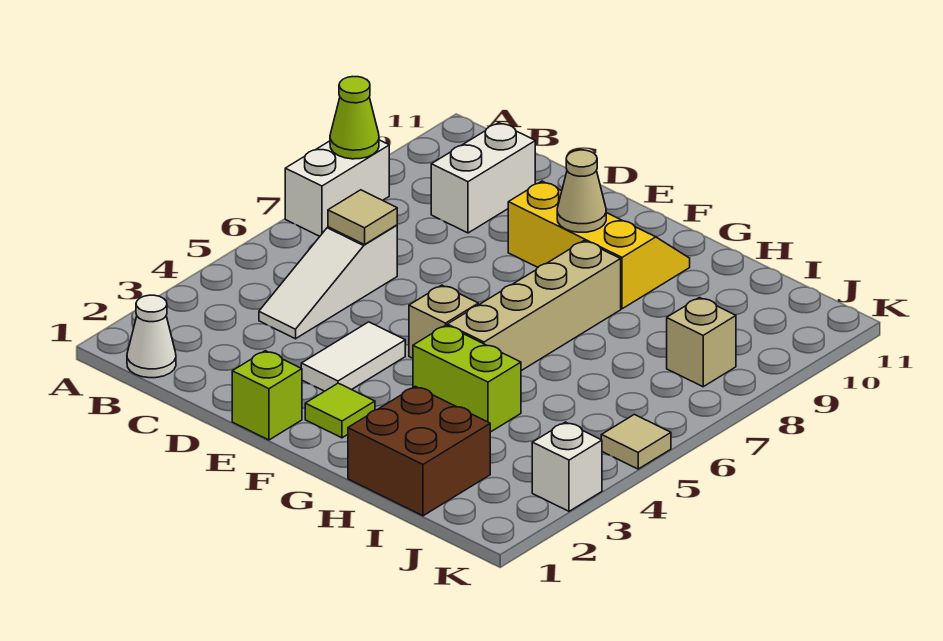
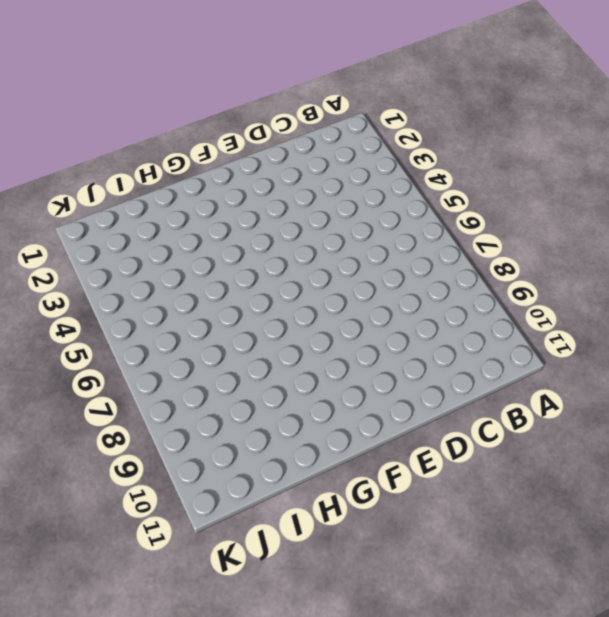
none -> white 1x2 brick [285,140,389,236]
none -> white 1x1 cone [127,295,176,378]
none -> white 1x3 slope [259,225,397,339]

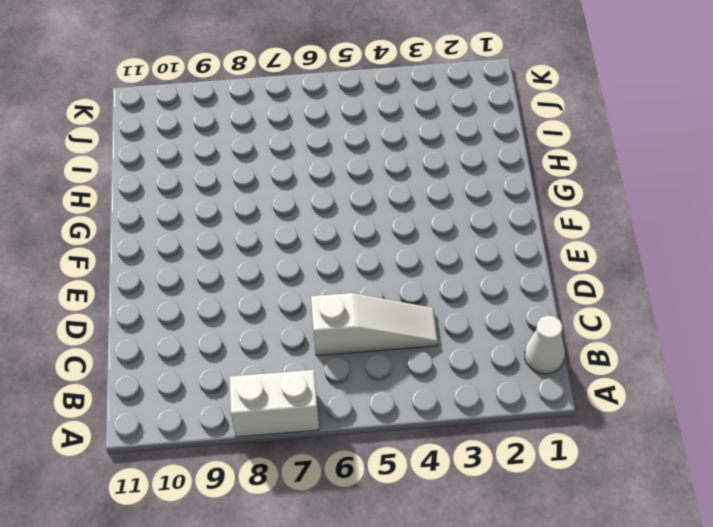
none -> white 1x2 brick [431,123,535,233]
none -> lime 1x1 brick [232,351,302,440]
none -> white 1x2 tile [301,322,405,391]

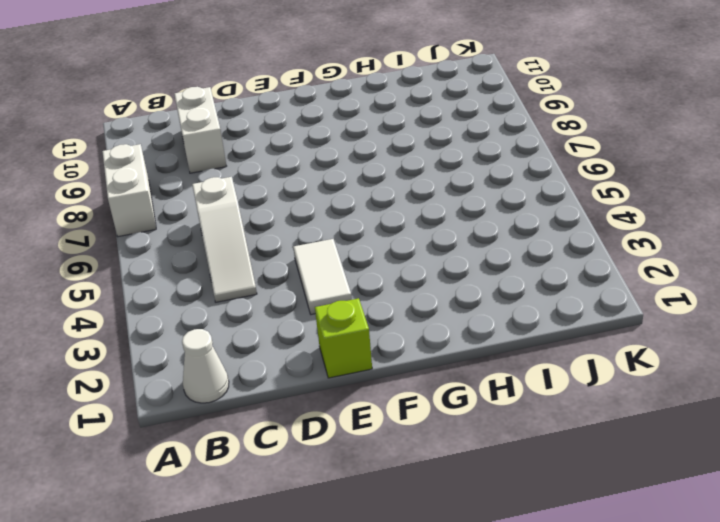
none -> yellow 2x3 slope [508,181,690,309]
none -> lime 1x1 tile [305,383,375,438]
none -> tan 1x1 brick [409,285,478,358]

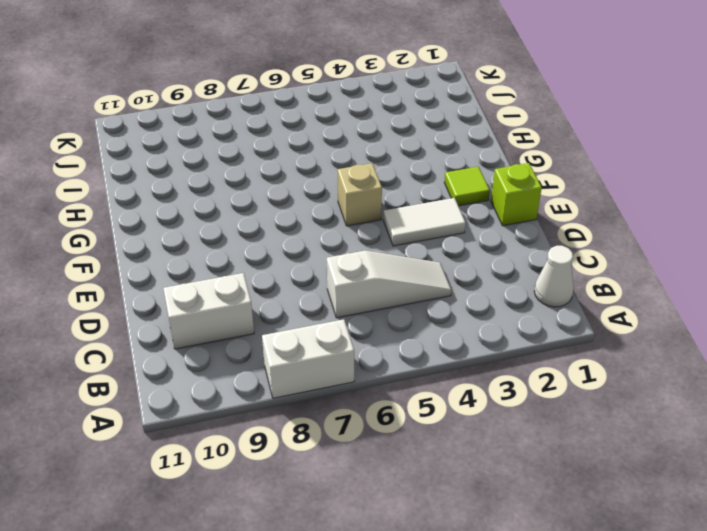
none -> yellow 2x3 slope [508,181,690,309]
none -> lime 1x2 brick [413,325,521,432]
none -> tan 1x4 brick [447,241,621,371]

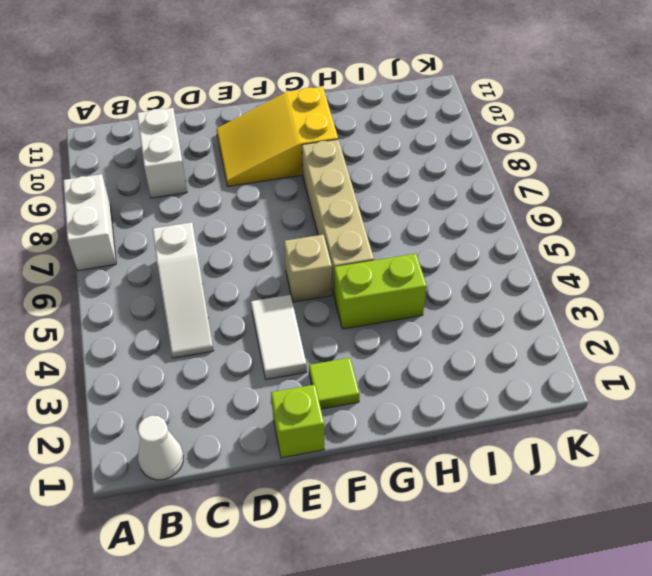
yellow 2x3 slope [216,87,338,186] -> yellow 2x3 slope turned to [508,181,690,309]
none -> brown 2x2 brick [348,386,490,516]
none -> tan 1x1 brick [667,298,736,387]
none -> white 1x1 brick [532,422,602,511]

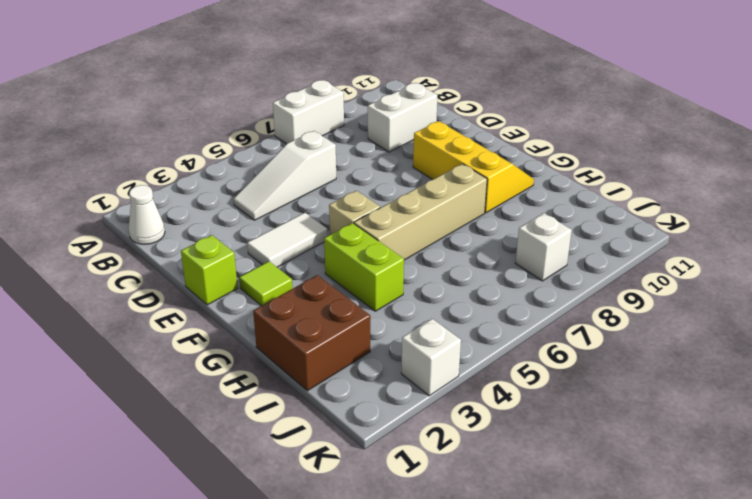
white 1x1 brick [516,213,572,281] -> tan 1x1 brick [667,298,736,387]
none -> tan 1x1 tile [601,414,671,469]
none -> lime 1x1 cone [330,77,379,159]
none -> tan 1x1 tile [328,190,397,245]

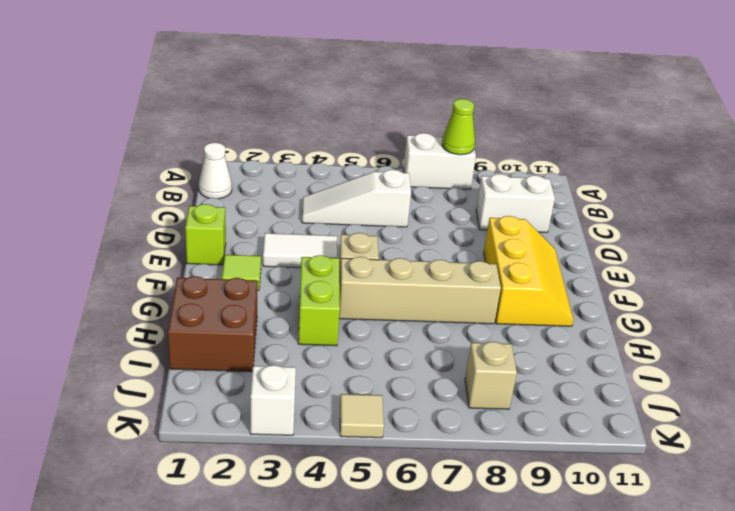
none -> tan 1x1 tile [328,190,397,245]
none -> tan 1x1 cone [557,150,606,232]

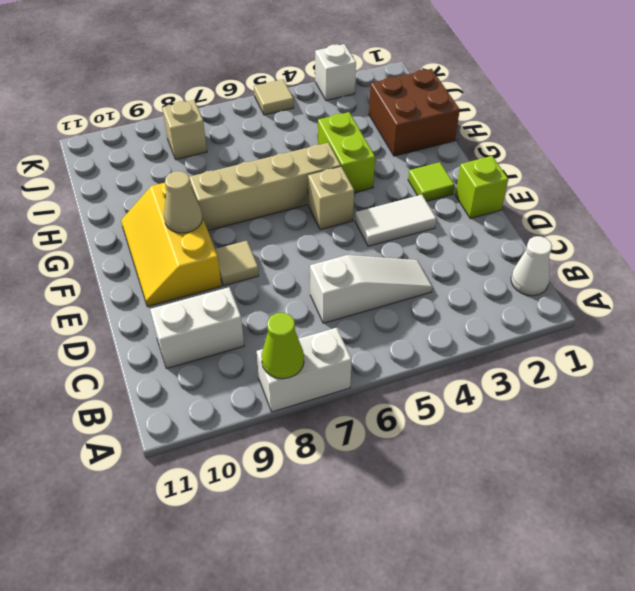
tan 1x1 tile [215,241,259,286] -> tan 1x1 tile moved to [328,190,397,245]

